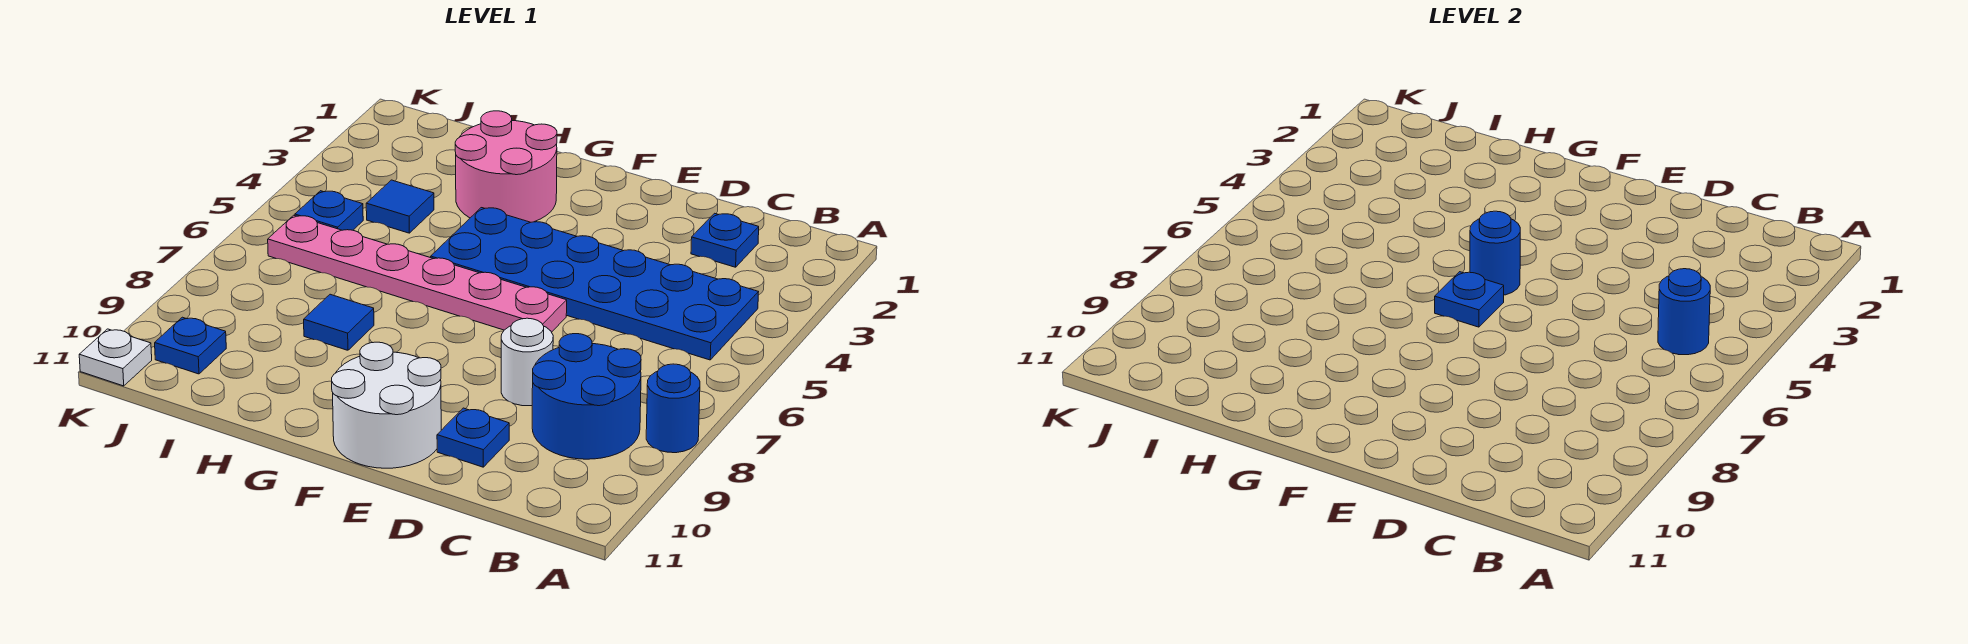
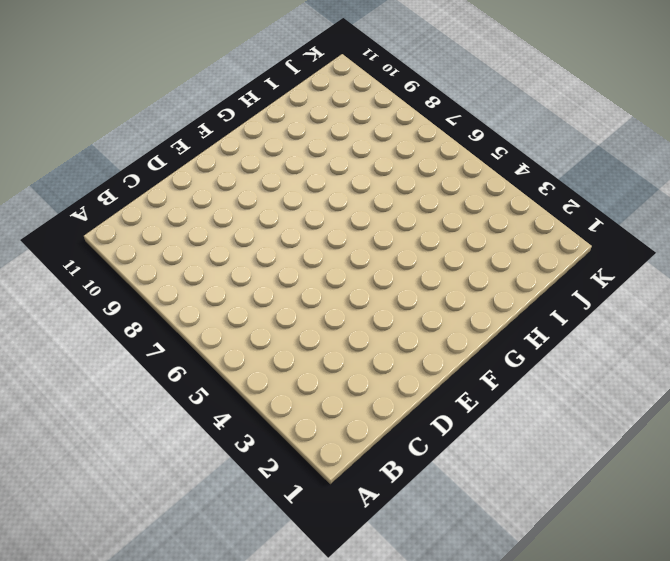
none -> blue 1x1 round brick [646,364,700,453]
none -> blue 2x6 plate [431,208,758,360]
none -> blue 2x2 round brick [532,334,641,459]

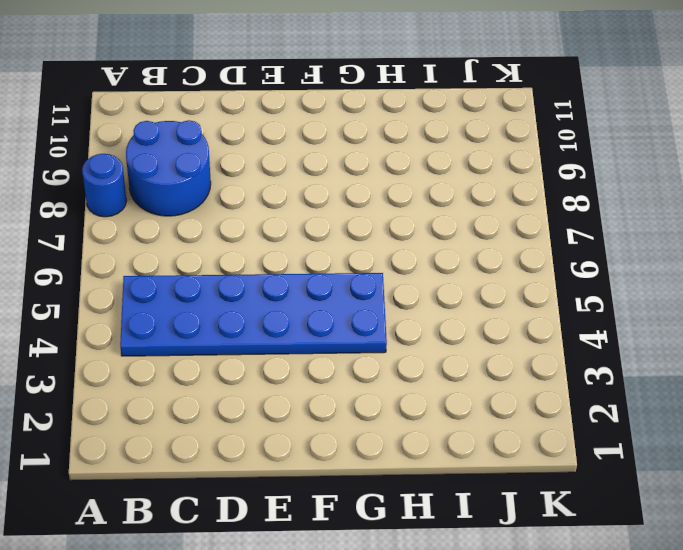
none -> blue 1x1 plate [691,213,759,267]
none -> white 1x1 round brick [501,318,553,406]
none -> blue 1x1 plate [437,408,509,467]

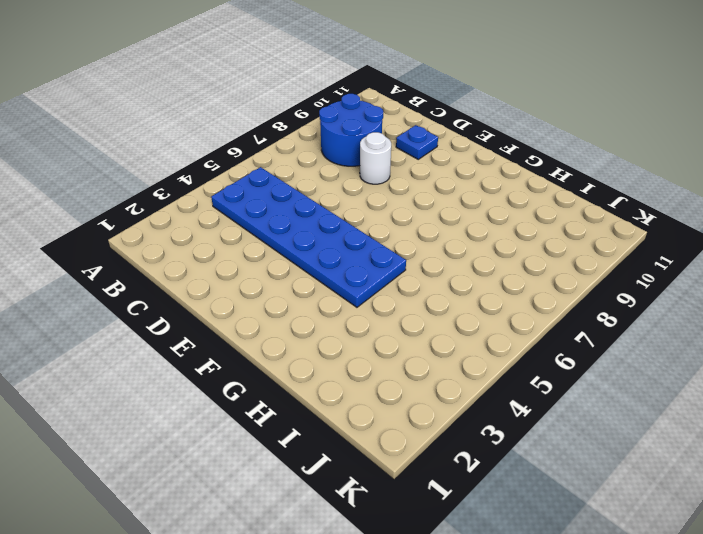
none -> blue 1x1 round brick [646,364,700,453]
none -> blue 1x1 plate [691,213,759,267]
none -> pink 1x6 plate [268,215,567,332]

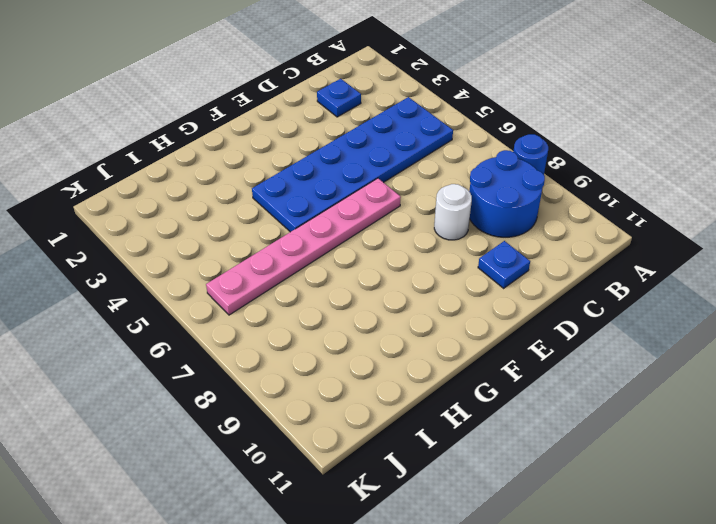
none -> white 2x2 round brick [332,342,441,468]
none -> pink 2x2 round brick [455,111,557,222]
none -> blue 1x1 tile [304,294,374,350]

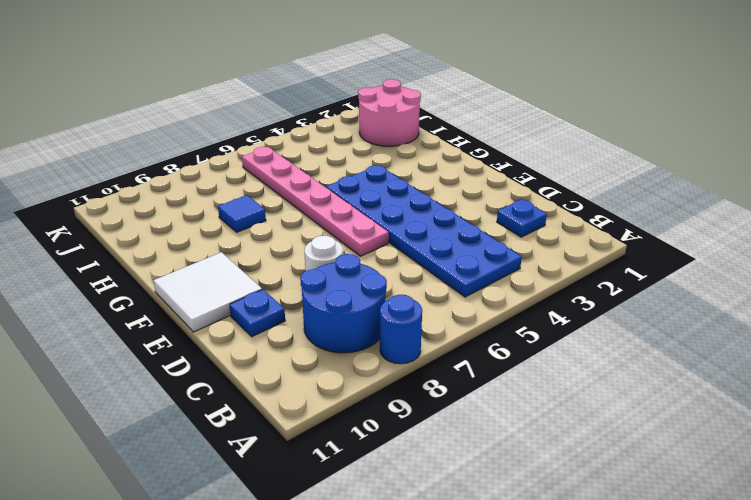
white 2x2 tile [153,252,262,332] -> white 2x2 round brick [332,342,441,468]
pink 2x2 round brick [358,79,421,146] -> pink 2x2 round brick moved to [455,111,557,222]
none -> blue 1x1 tile [366,180,434,233]
none -> blue 1x1 plate [295,191,363,230]
none -> blue 1x1 plate [155,317,226,374]

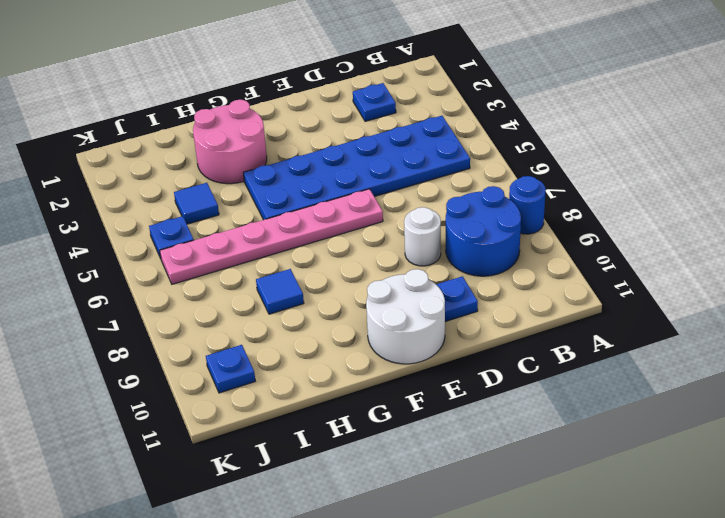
none -> white 1x1 plate [79,329,152,386]
none -> blue 1x1 round brick [1658,269,1710,355]
none -> blue 1x1 round brick [1470,211,1520,295]

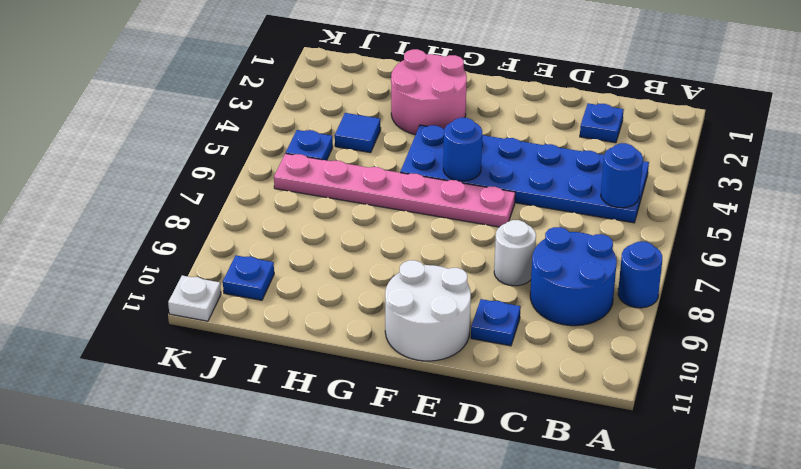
none -> blue 1x1 tile [304,294,374,350]
none -> blue 1x1 plate [1435,272,1504,327]

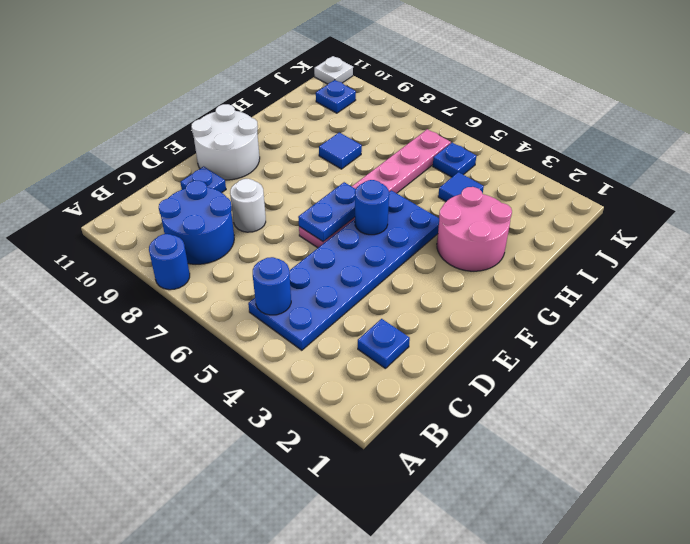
blue 1x2 plate [298,182,356,242] -> blue 1x1 plate [1435,272,1504,327]

